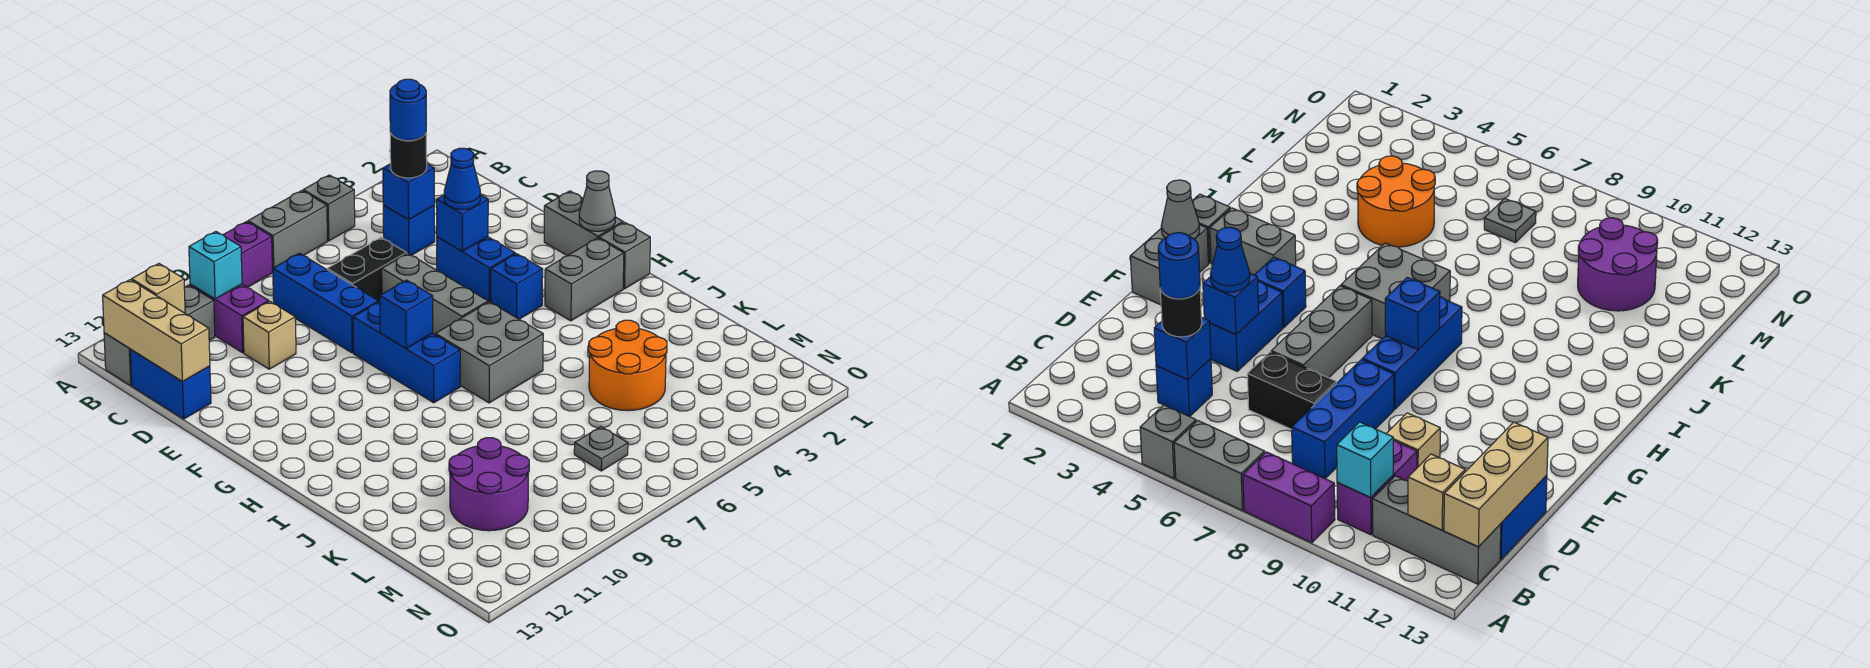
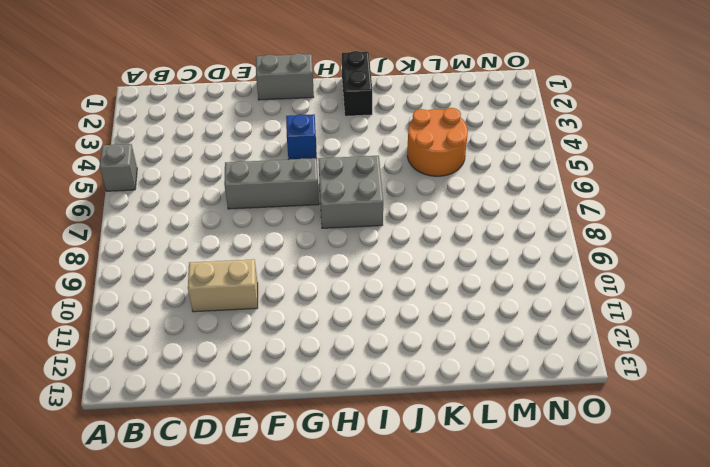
tan 1x2 brick [188,259,258,312] -> tan 1x1 brick [243,301,296,369]
black 1x2 brick [342,51,372,116] -> black 1x2 brick moved to [327,238,407,302]
none -> grey 1x2 brick [248,191,327,272]
none -> purple 1x2 brick [223,222,272,288]
none -> purple 1x2 brick [190,284,269,353]
none -> grey 1x3 brick [104,285,215,385]

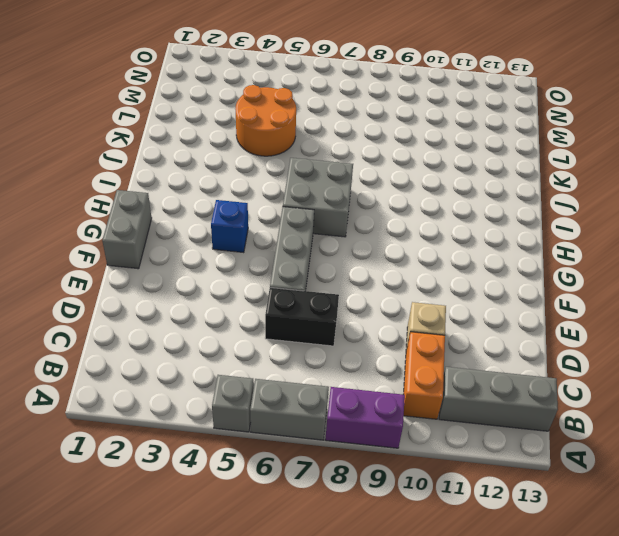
orange 1x2 brick [403,332,445,419] -> purple 1x2 brick [190,284,269,353]
none -> blue 1x1 brick [383,205,435,255]
none -> blue 1x3 brick [273,253,378,353]
none -> blue 1x2 brick [131,350,211,419]
none -> blue 1x2 brick [437,237,515,302]

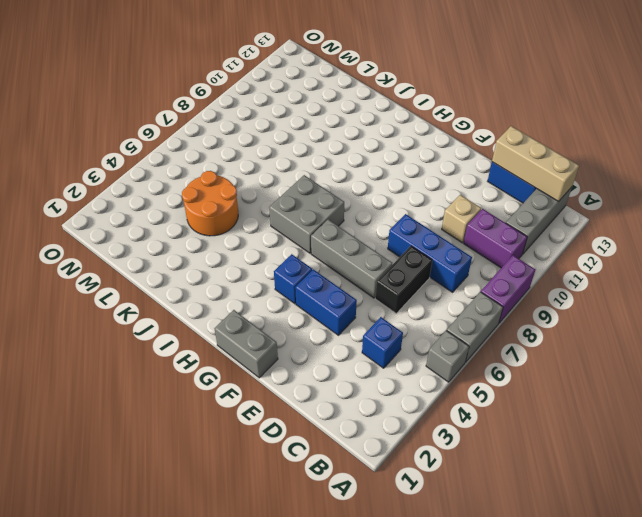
none -> blue 1x3 brick [353,302,460,403]
none -> grey 1x1 brick [599,222,650,289]
none -> grey 1x2 brick [545,238,624,321]
none -> purple 2x2 round brick [449,438,529,531]

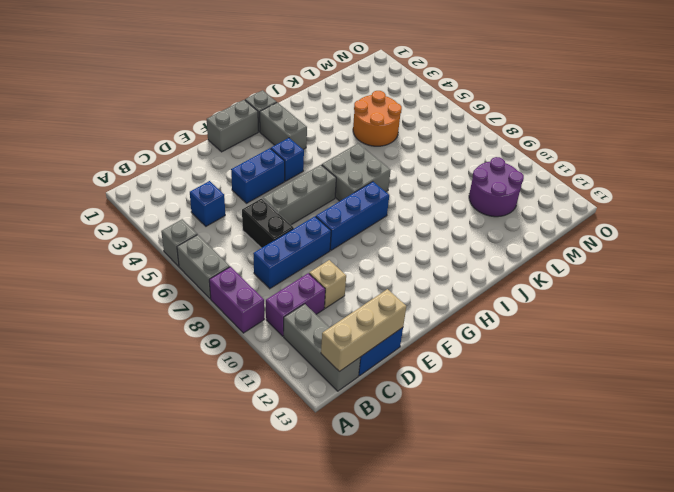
none -> grey 1x1 plate [574,427,628,471]
none -> cyan 1x1 brick [189,232,242,299]
none -> tan 1x1 brick [132,264,185,313]
none -> blue 1x1 brick [383,164,434,220]

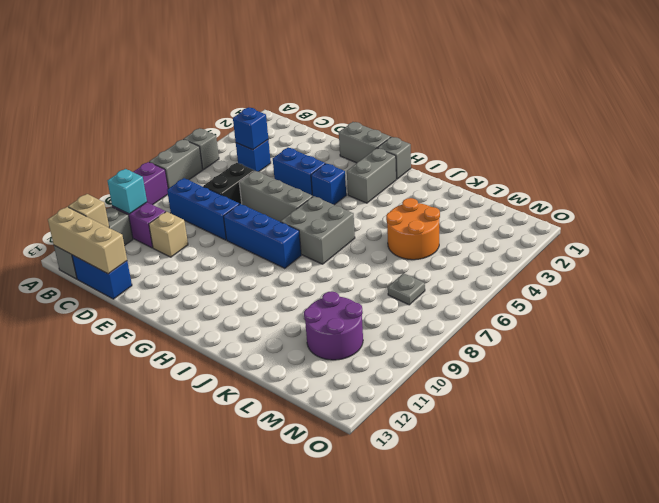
none -> blue 1x1 brick [436,195,488,251]
none -> grey 1x1 cone [579,171,615,231]
none -> blue 1x1 brick [380,280,433,348]
none -> black 1x1 round brick [390,133,427,178]

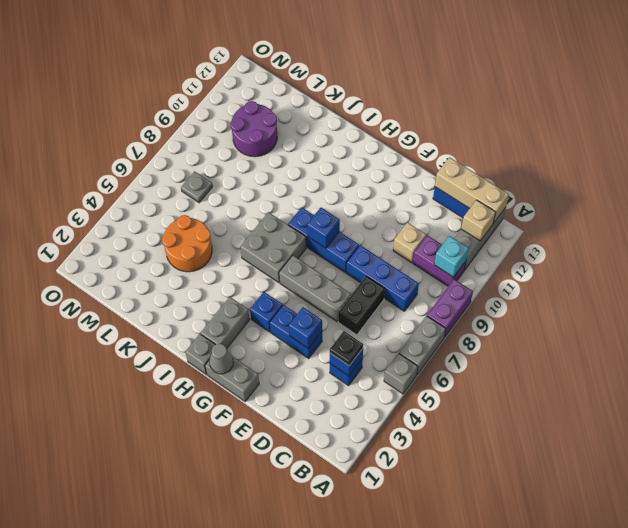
black 1x1 plate [330,331,364,366] -> black 1x1 round brick [390,133,427,178]
none -> blue 1x1 cone [444,148,480,209]
none -> blue 1x1 round brick [390,79,426,140]

